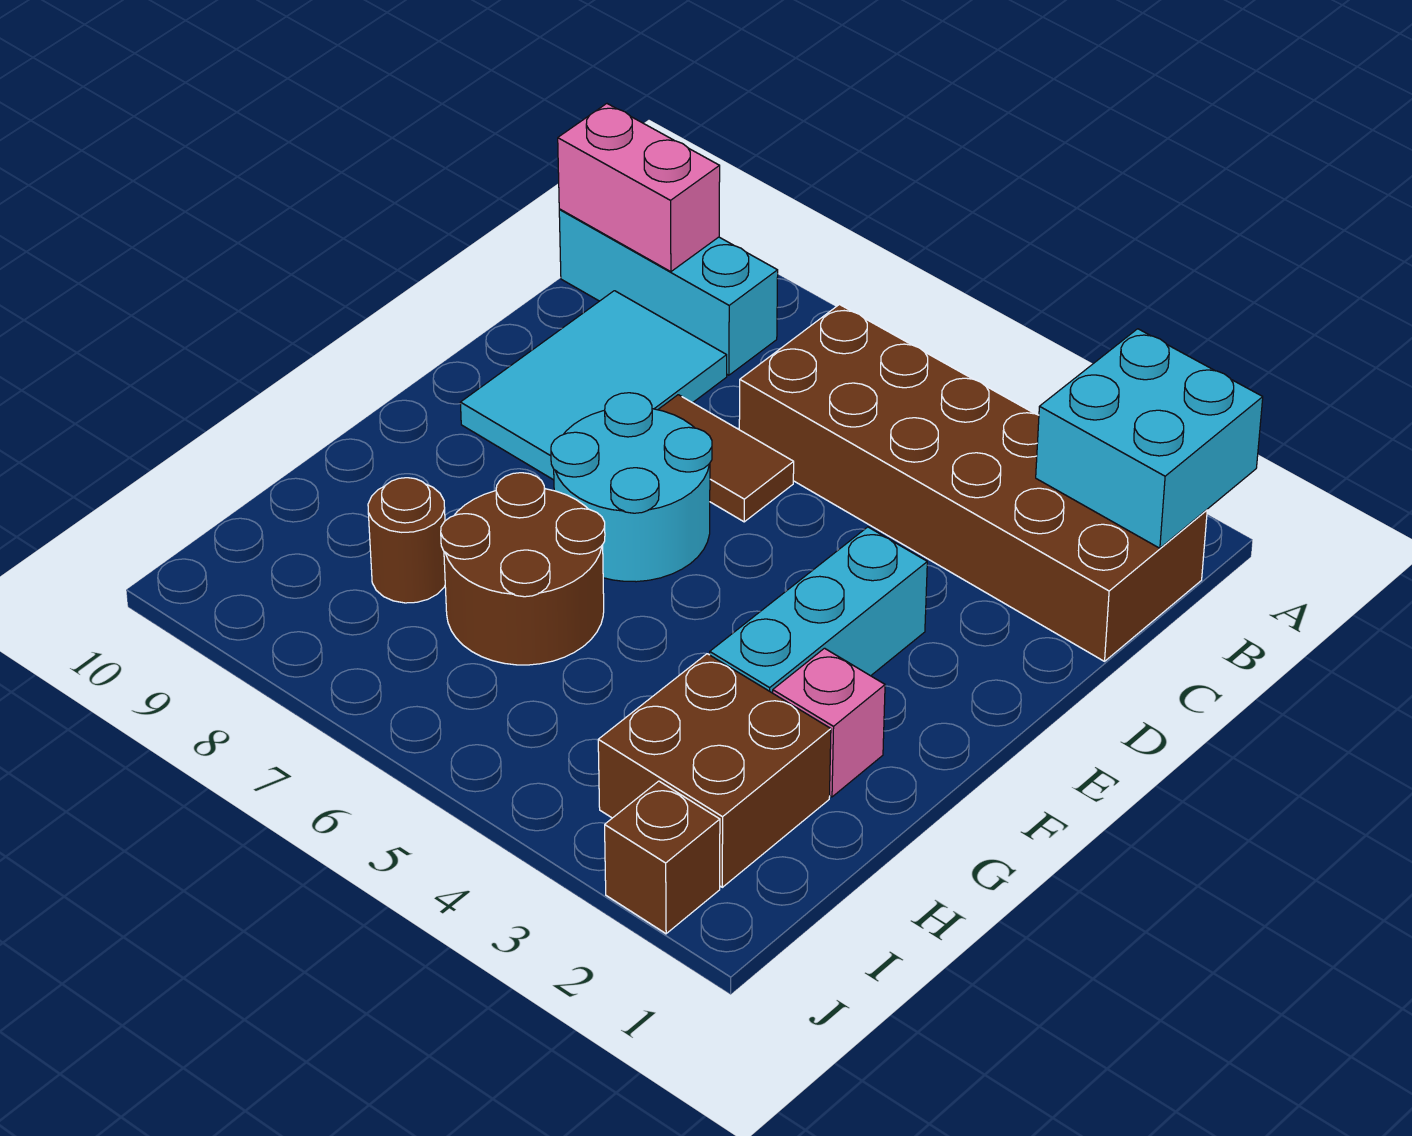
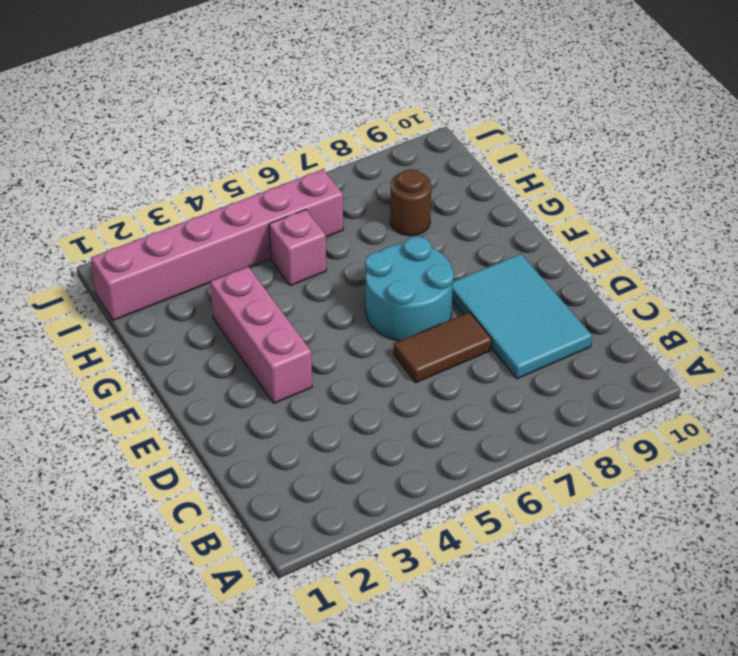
pink 1x3 brick [210,267,312,403] -> cyan 1x3 brick [710,527,927,693]
pink 1x1 brick [269,209,326,286] -> pink 1x1 brick moved to [773,648,885,797]
pink 1x6 brick [91,169,343,320] -> brown 2x2 brick [598,654,831,887]
none -> brown 2x6 brick [739,305,1207,661]
none -> cyan 1x3 brick [559,209,778,375]
none -> brown 2x2 round brick [441,473,605,665]

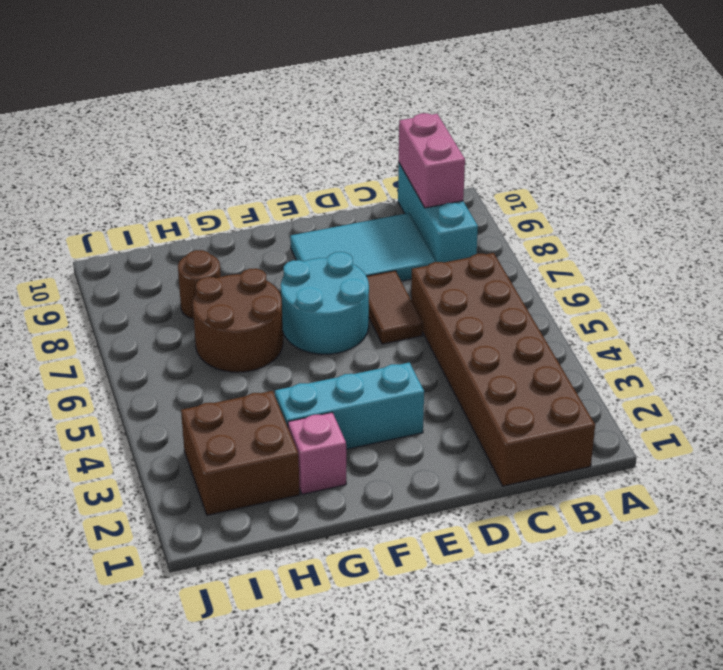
none -> brown 1x1 brick [605,781,720,934]
none -> cyan 2x2 brick [1036,329,1263,548]

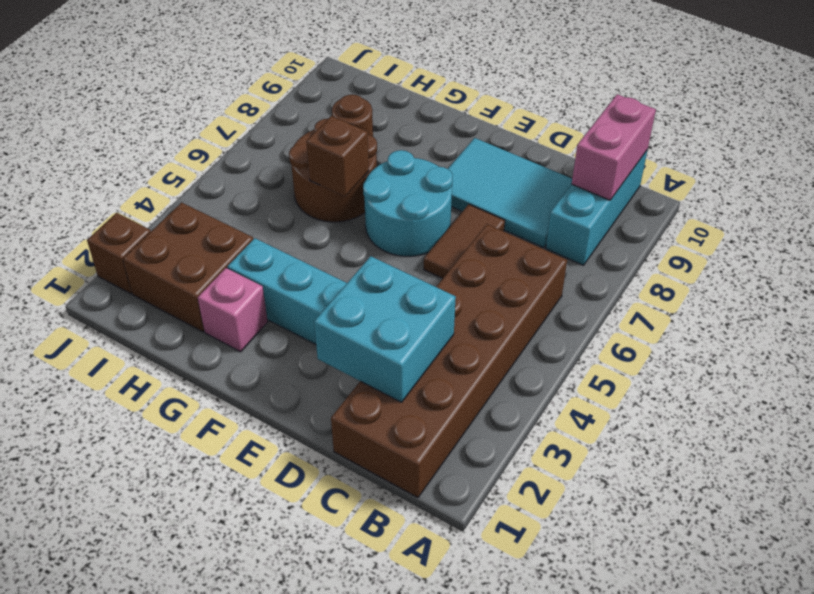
cyan 2x2 brick [314,256,456,402] -> cyan 2x2 brick moved to [1036,329,1263,548]
brown 1x1 brick [306,116,369,196] -> none

